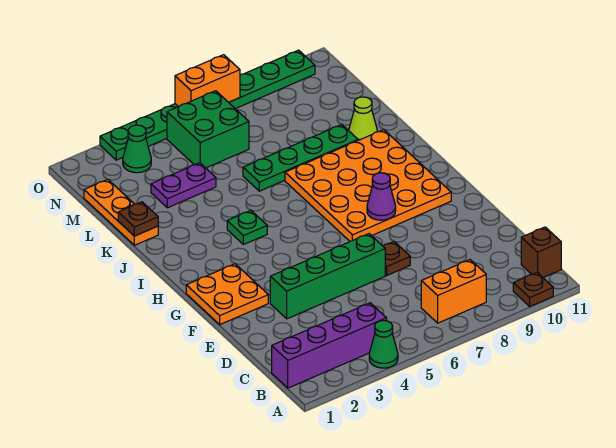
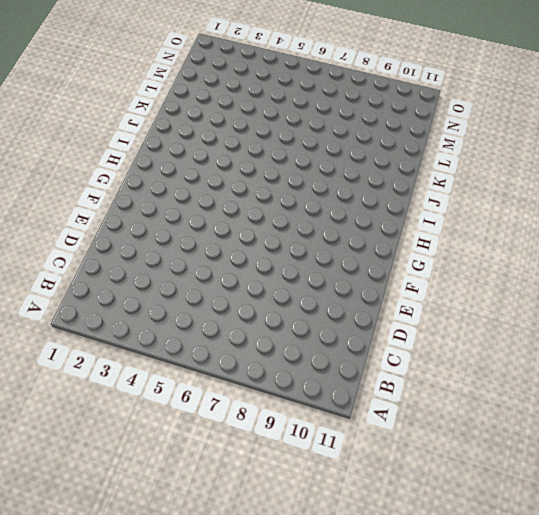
none -> green 1x1 cone [369,321,398,368]
none -> brown 1x1 plate [513,272,553,306]
none -> purple 1x4 brick [272,303,387,388]

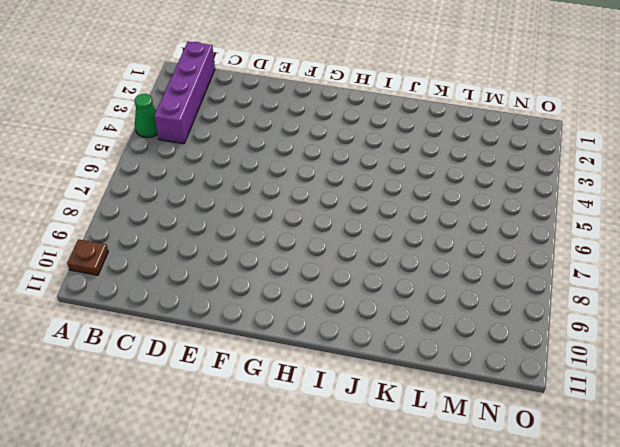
none -> orange 1x2 brick [421,260,486,323]
none -> brown 1x1 brick [521,227,561,278]
none -> green 1x4 brick [270,234,385,319]

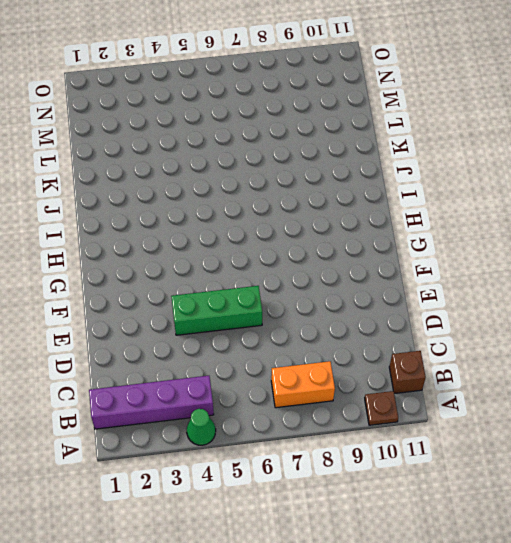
green 1x3 brick [171,286,262,335] -> green 1x4 brick [270,234,385,319]
none -> brown 1x1 plate [383,242,410,275]
none -> orange 2x2 plate [186,264,268,324]
none -> orange 4x4 plate [285,129,451,241]

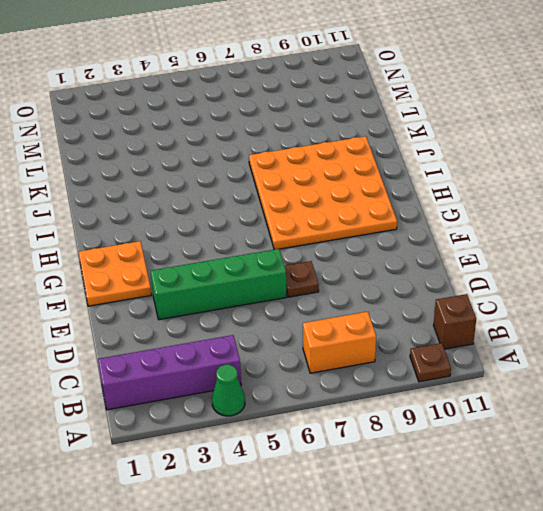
none -> green 1x1 plate [227,210,267,245]
none -> orange 1x3 plate [84,179,158,245]
none -> green 1x4 plate [243,124,358,191]

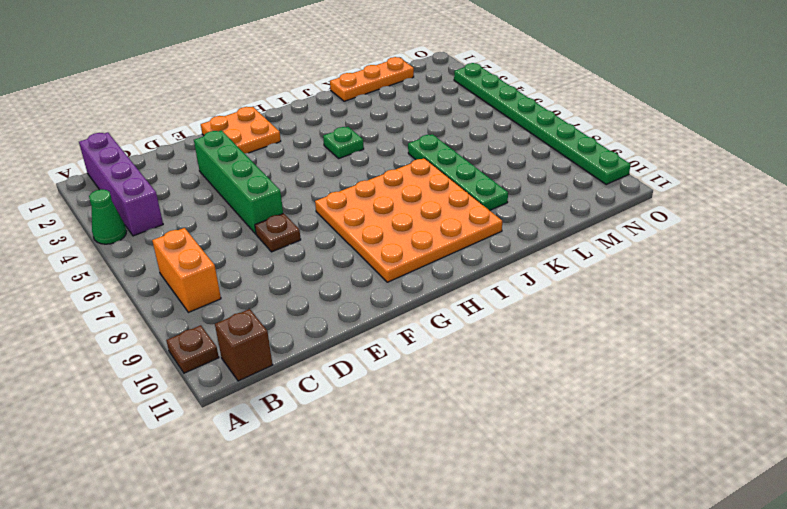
none -> lime 1x1 cone [349,97,377,140]
none -> purple 1x2 plate [151,163,216,208]
none -> green 2x2 brick [167,91,249,168]

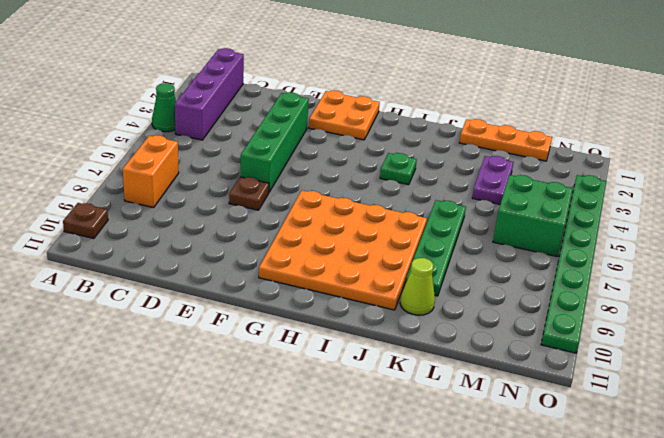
none -> brown 1x1 brick [521,227,561,278]
none -> green 1x1 cone [123,125,151,173]
none -> purple 1x1 cone [367,173,396,220]

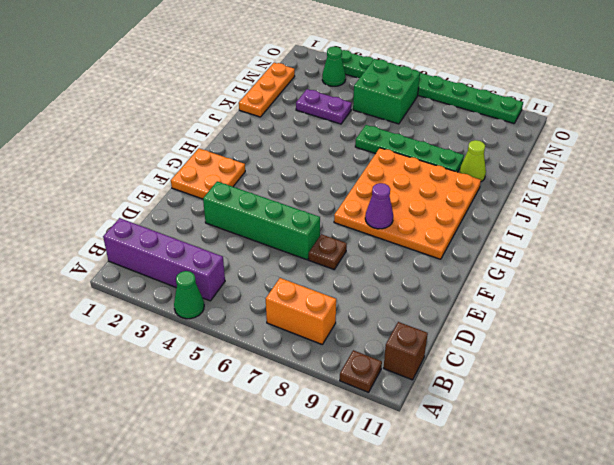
none -> green 1x1 plate [227,210,267,245]
none -> brown 1x1 plate [118,202,158,236]
none -> orange 1x2 brick [175,55,240,107]

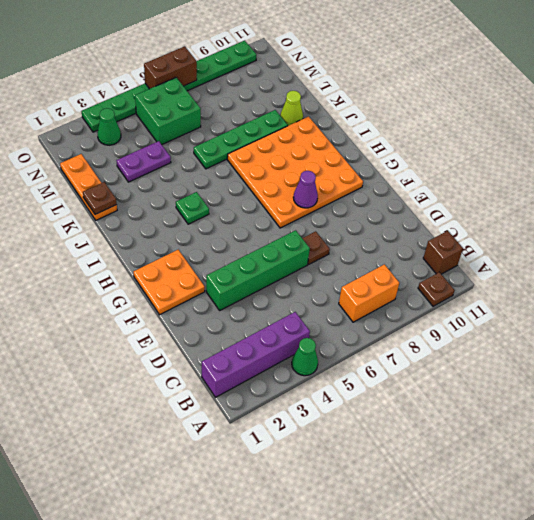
brown 1x2 brick [144,46,197,89] -> orange 1x2 brick [175,55,240,107]

